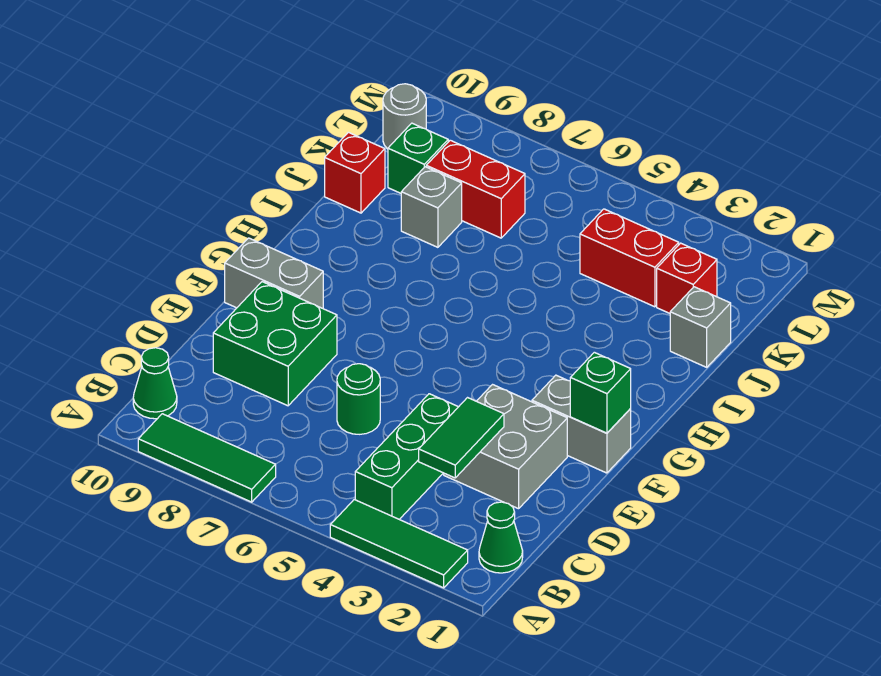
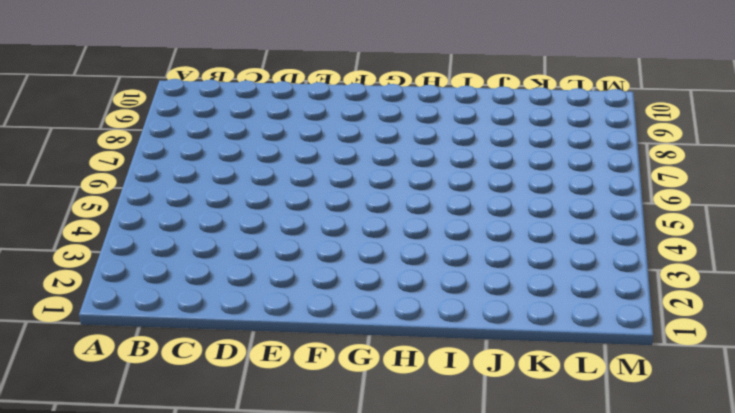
none -> green 1x3 tile [330,500,468,588]
none -> green 1x3 tile [138,414,276,502]
none -> green 1x1 cone [479,502,523,573]

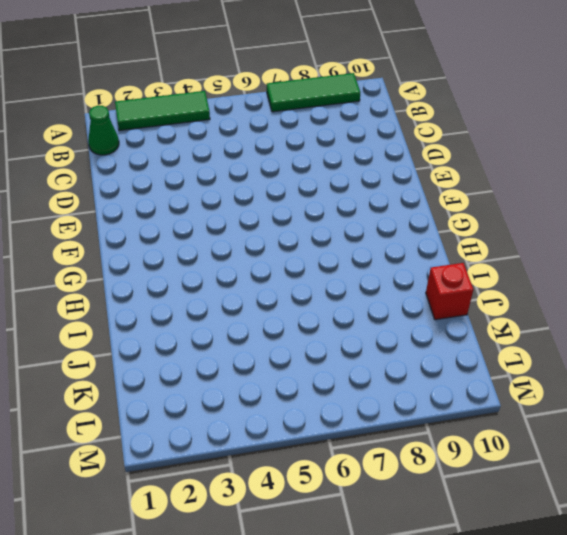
none -> green 1x3 brick [355,394,458,519]
none -> green 1x1 cone [133,348,177,419]
none -> grey 2x2 brick [444,385,567,509]

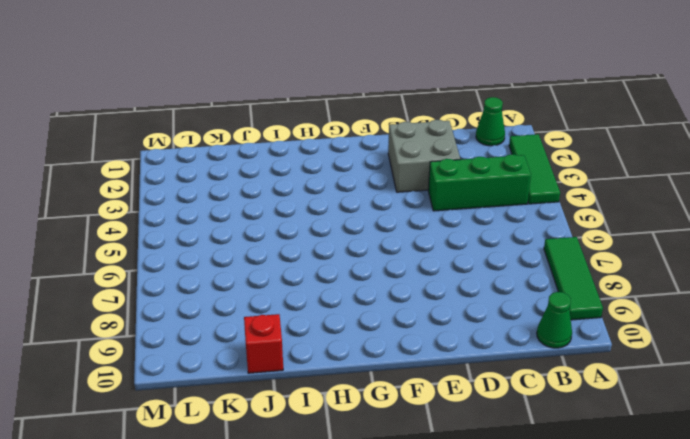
none -> green 1x1 round brick [337,364,380,434]
none -> green 2x2 brick [213,282,337,406]
none -> grey 1x2 brick [532,375,631,473]

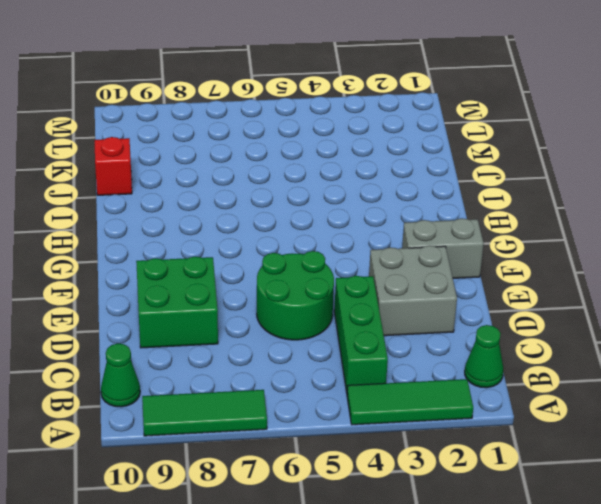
green 2x2 round brick [257,251,334,340] -> green 1x1 round brick [337,364,380,434]
none -> grey 1x2 brick [225,238,323,308]
none -> grey 1x1 brick [670,287,731,367]
none -> grey 1x1 brick [401,167,462,247]

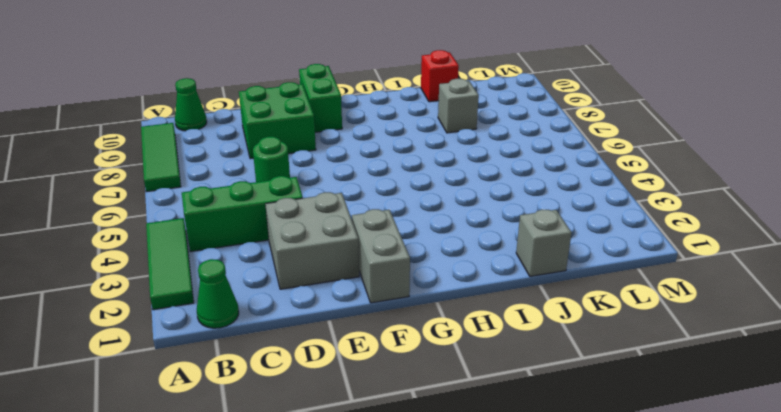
green 1x2 brick [299,64,342,132] -> grey 1x2 brick [225,238,323,308]
none -> red 1x1 brick [657,243,717,313]
none -> red 1x2 brick [580,209,679,307]
none -> red 1x2 brick [426,140,525,238]

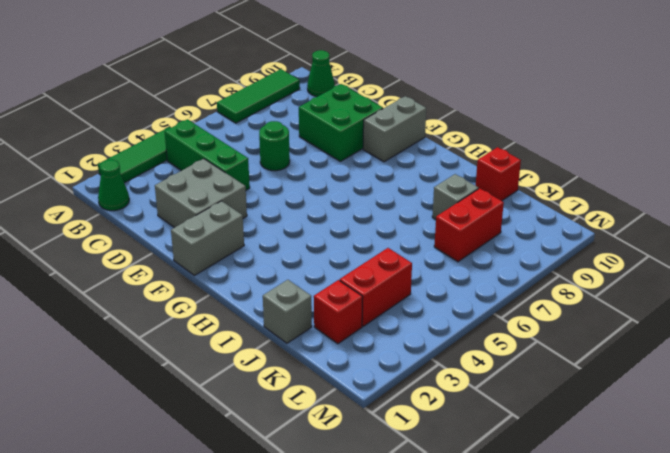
none -> green 1x1 brick [388,123,448,193]
none -> grey 1x1 round brick [383,84,426,149]
none -> green 1x2 tile [419,398,504,478]

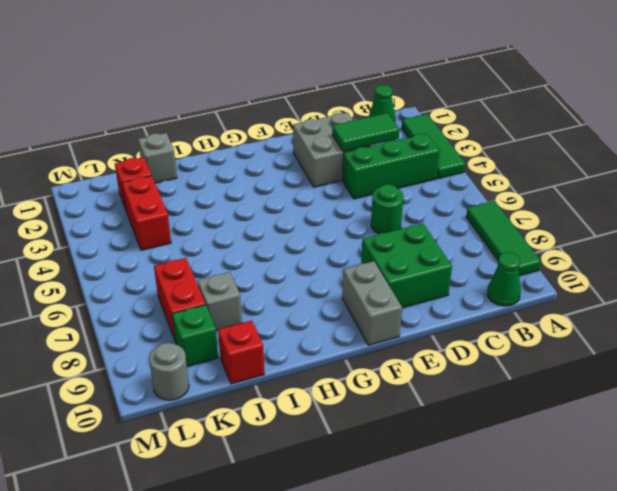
none -> grey 1x2 brick [532,375,631,473]
none -> green 1x1 brick [570,352,631,433]

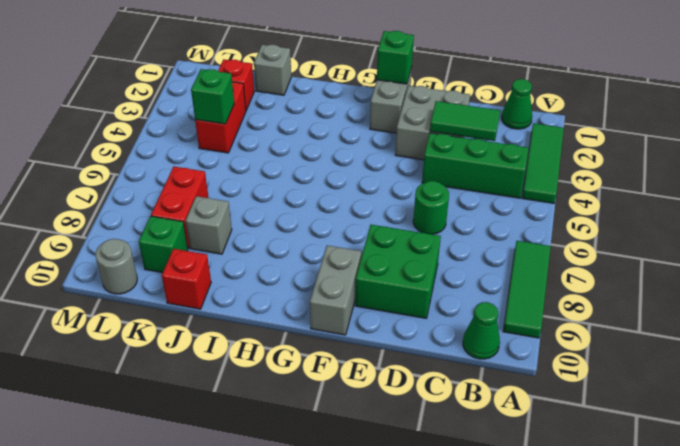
green 1x1 brick [191,69,234,124] -> none

